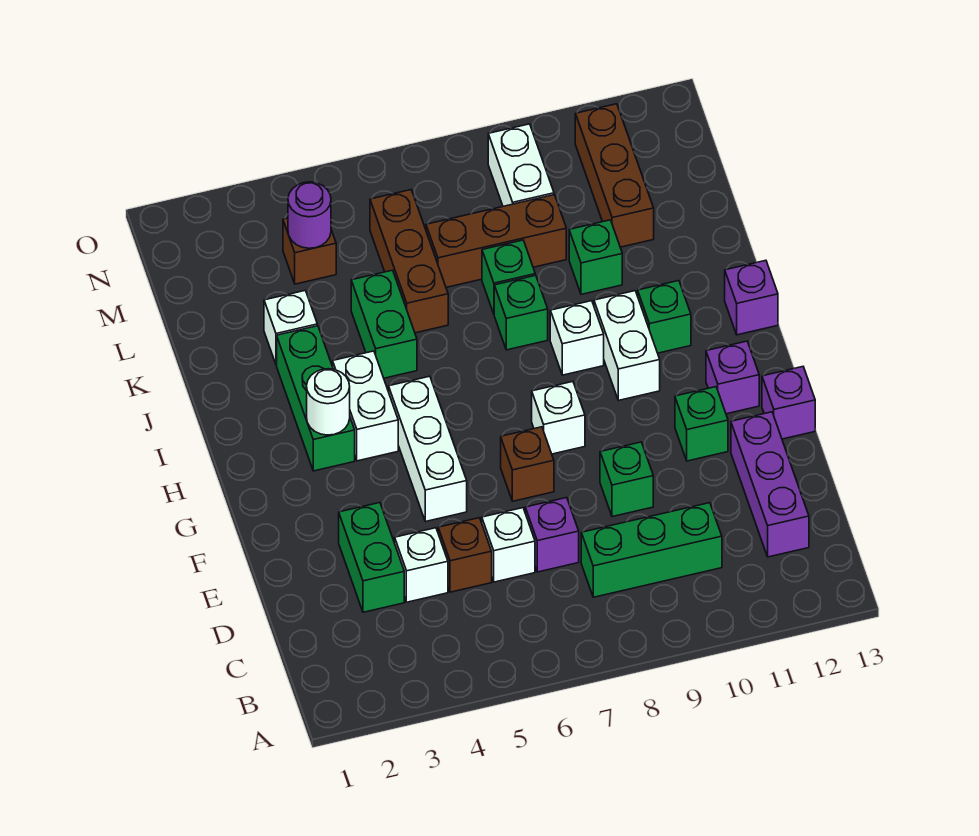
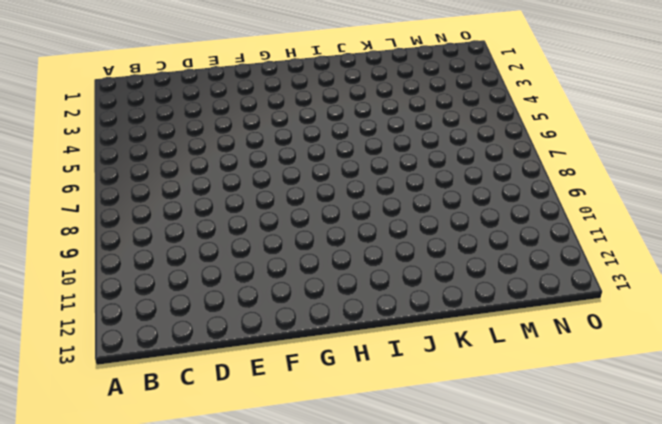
none -> green 1x3 brick [581,503,722,597]
none -> purple 1x3 brick [731,412,809,557]
none -> green 1x2 brick [339,503,404,612]
none -> white 1x1 brick [395,528,448,602]

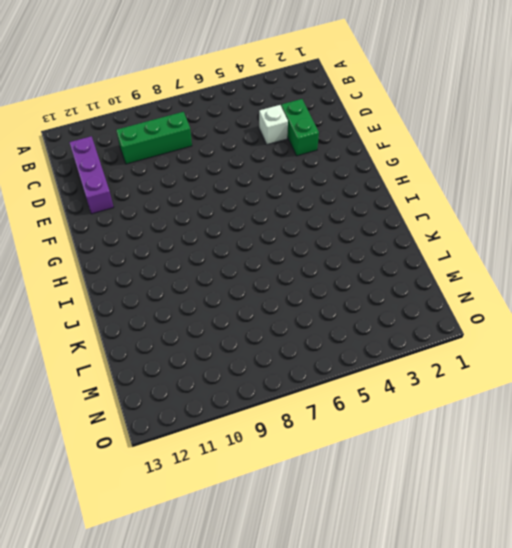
none -> brown 1x1 brick [438,518,492,592]
none -> white 1x1 brick [482,508,535,582]
none -> purple 1x1 brick [525,498,579,572]
none -> green 1x1 brick [600,442,653,517]

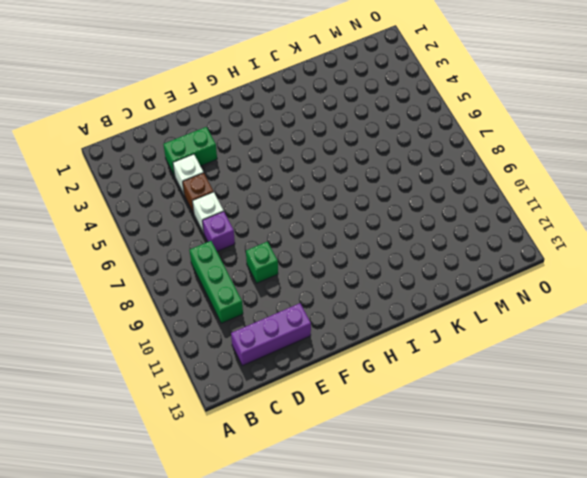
none -> white 1x3 brick [389,376,467,522]
none -> brown 1x1 brick [501,427,554,501]
none -> green 1x1 brick [675,387,728,461]
none -> purple 1x1 brick [762,367,815,439]

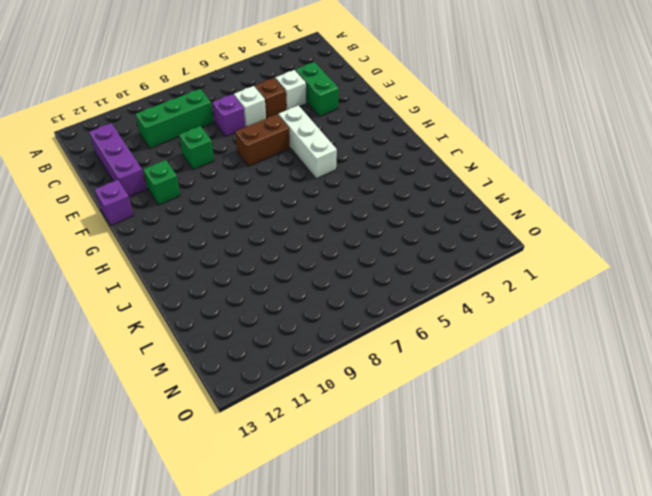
brown 1x2 brick [235,114,290,166] -> brown 1x1 brick [501,427,554,501]
none -> white 1x1 brick [532,382,585,454]
none -> purple 1x1 brick [706,341,759,414]
none -> green 1x3 brick [277,326,355,471]
none -> white 1x2 brick [333,351,398,461]

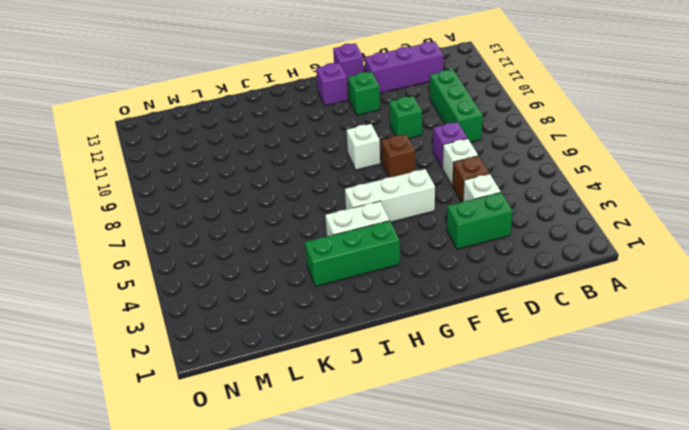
none -> white 1x2 brick [594,291,660,400]
none -> white 1x1 brick [550,301,604,375]
none -> green 1x1 brick [638,281,691,353]
none -> purple 1x1 brick [725,260,778,335]

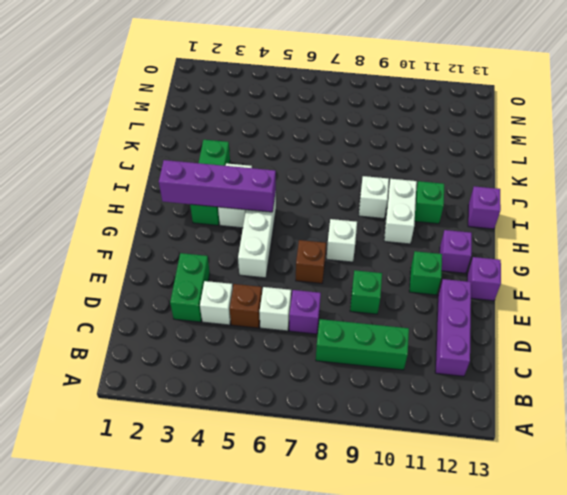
purple 1x4 brick [159,160,276,212] -> white 1x1 round brick [307,369,350,435]
none -> green 1x2 brick [351,270,417,378]
none -> green 1x1 brick [494,275,548,350]
none -> white 1x1 brick [264,291,317,365]
none -> brown 1x3 brick [370,190,448,333]

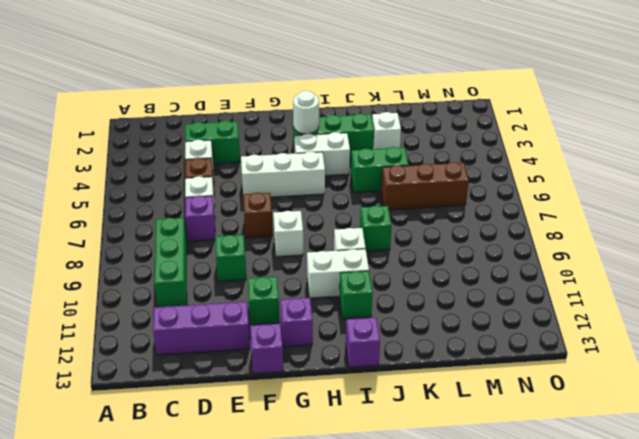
none -> green 1x1 brick [482,240,535,314]
none -> green 1x1 brick [569,220,622,294]
none -> brown 1x3 brick [426,195,566,287]
none -> brown 1x3 brick [575,104,654,247]

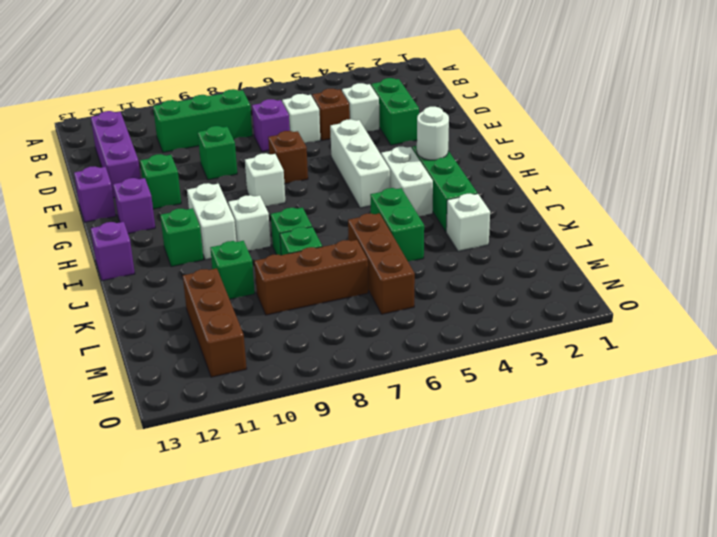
none -> brown 1x1 brick [283,218,336,284]
none -> white 1x2 brick [488,124,554,206]
none -> purple 1x1 round brick [288,182,331,248]

